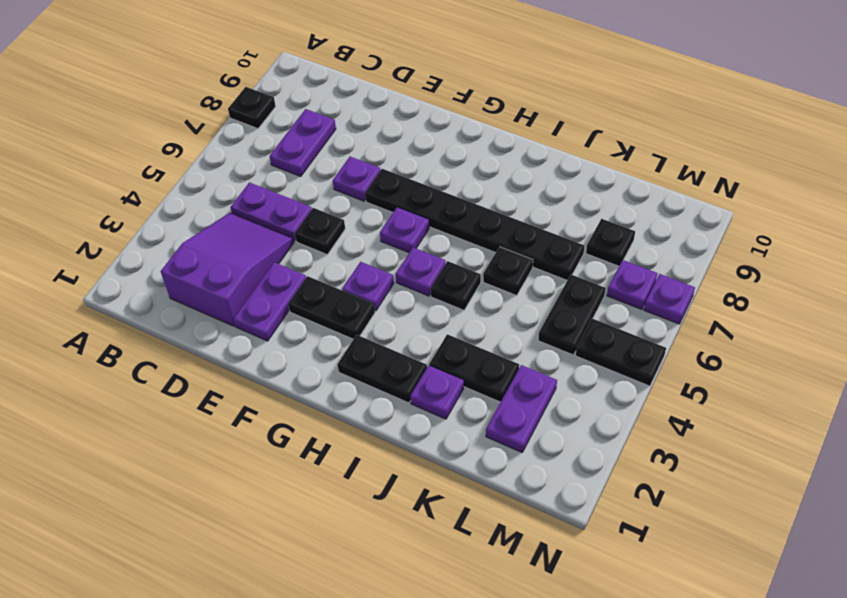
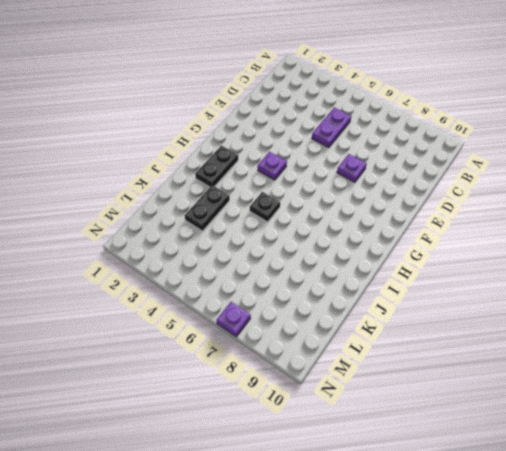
none -> black 1x1 plate [228,87,276,129]
none -> purple 2x3 slope [161,212,294,326]
none -> purple 1x2 plate [270,109,336,176]

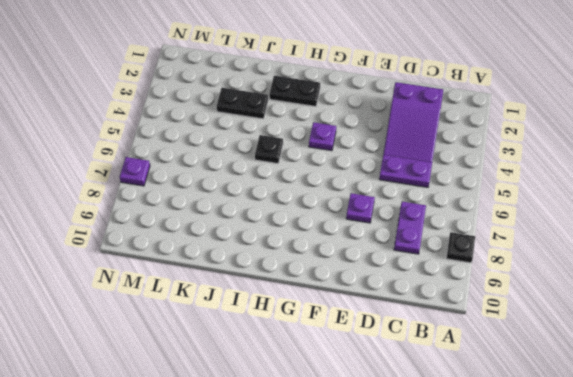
none -> purple 1x2 plate [233,262,306,341]
none -> black 1x1 plate [295,208,345,254]
none -> black 1x2 plate [288,276,375,339]

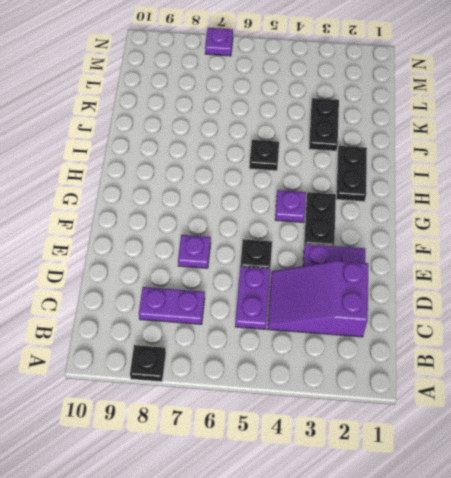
none -> black 1x6 plate [365,169,584,280]
none -> purple 1x1 plate [380,207,429,253]
none -> purple 1x1 plate [396,247,446,296]

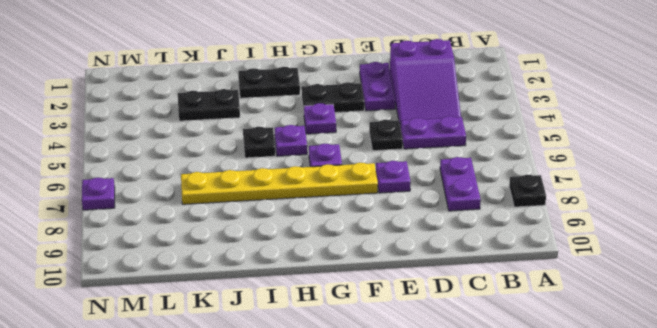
yellow 1x6 plate [181,163,378,204] -> black 1x6 plate [365,169,584,280]
none -> purple 1x1 plate [410,365,464,419]
none -> black 1x1 plate [483,247,533,296]
none -> purple 1x2 plate [486,365,557,452]

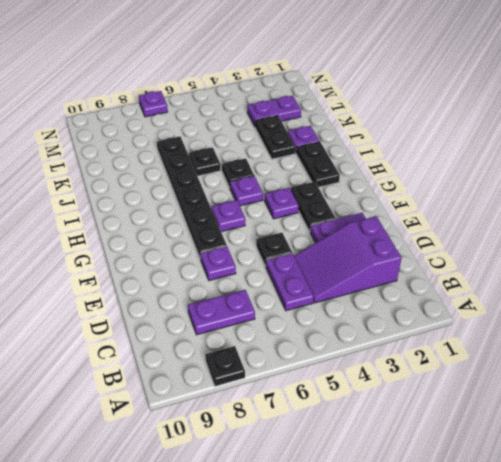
none -> black 1x2 plate [538,275,606,355]
none -> black 1x1 plate [586,219,635,266]
none -> black 1x2 plate [575,319,666,386]

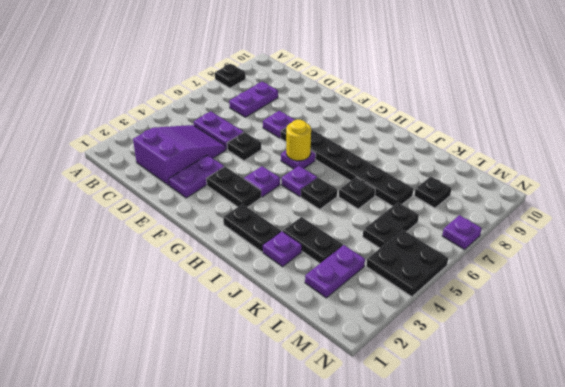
yellow 1x1 round brick [286,120,311,161] -> none
black 2x2 plate [366,230,448,297] -> black 1x2 plate [575,319,666,386]
none -> purple 1x1 plate [607,260,658,309]

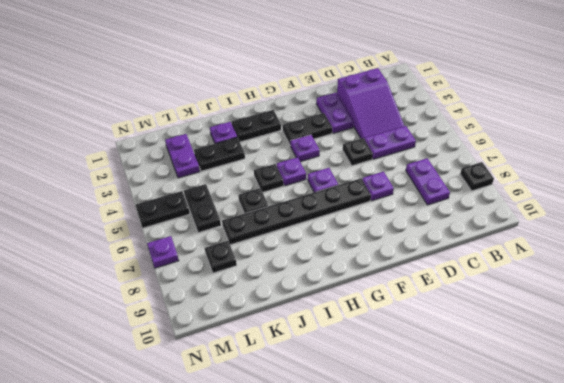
none -> purple 1x1 plate [607,260,658,309]

